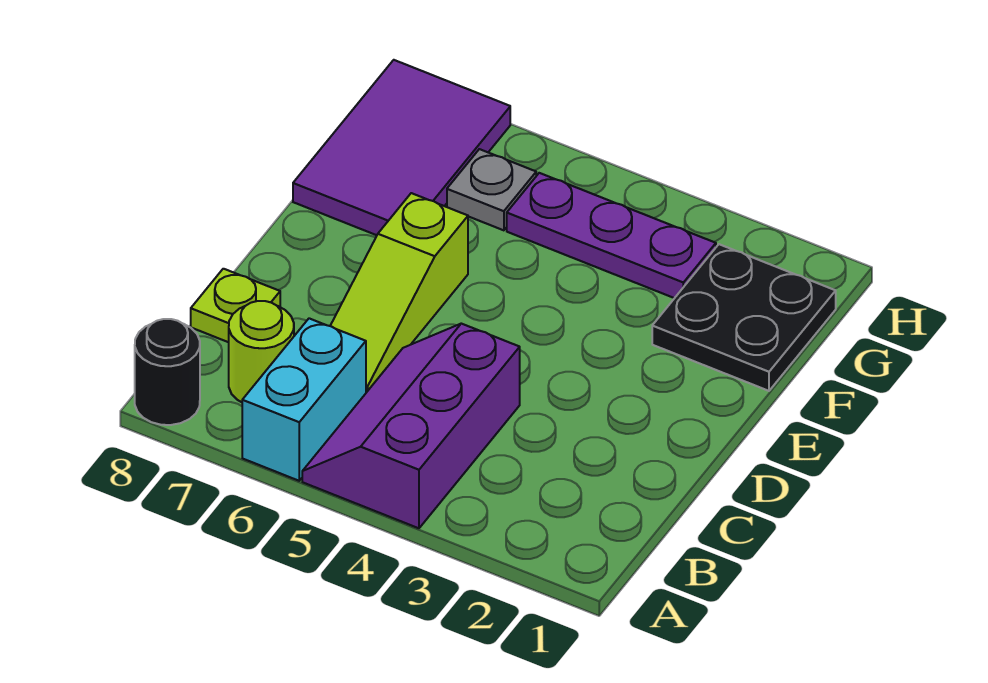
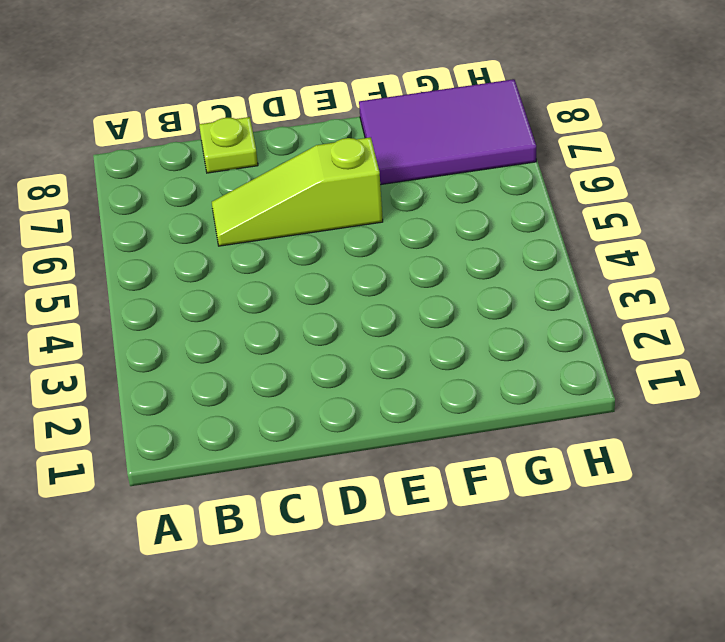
none -> purple 2x3 slope [302,324,520,528]
none -> cyan 1x2 brick [242,318,366,481]

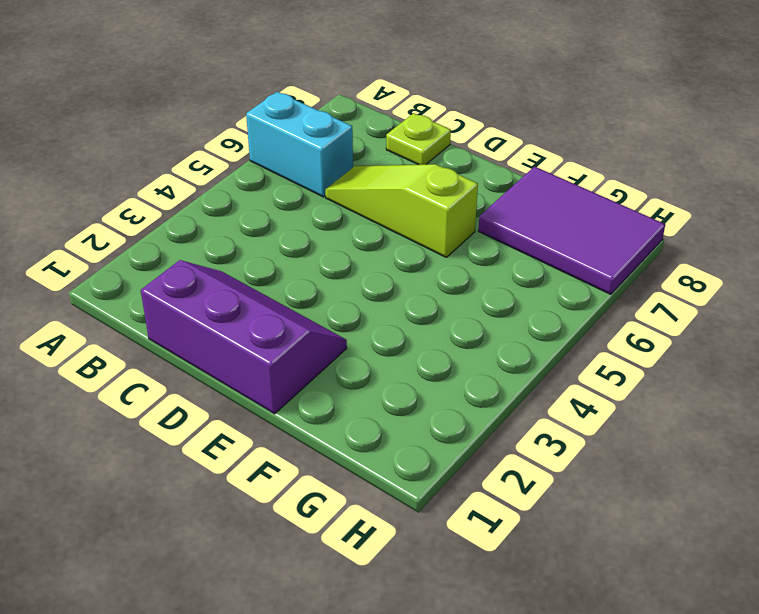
purple 2x3 slope [141,260,347,414] -> purple 2x3 slope moved to [302,324,520,528]
none -> black 1x1 round brick [135,319,200,425]
none -> lime 1x1 round brick [229,301,294,402]

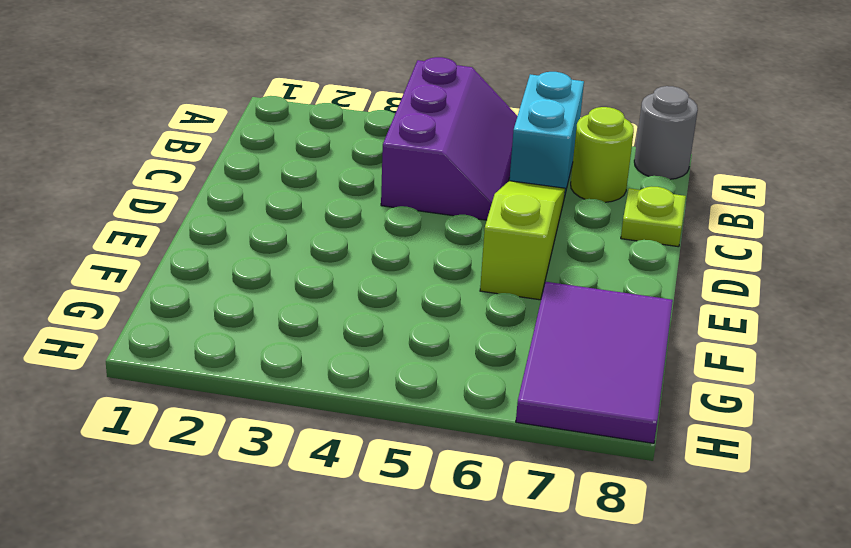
grey 1x1 round brick [634,86,698,179] -> black 1x1 round brick [135,319,200,425]
none -> black 2x2 plate [652,244,836,391]
none -> purple 1x3 plate [507,173,716,298]

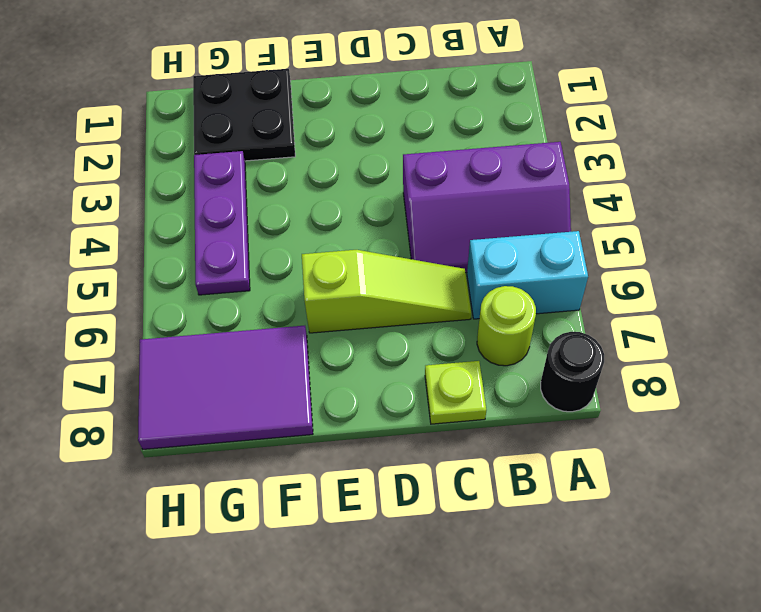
none -> grey 1x1 plate [447,149,536,230]

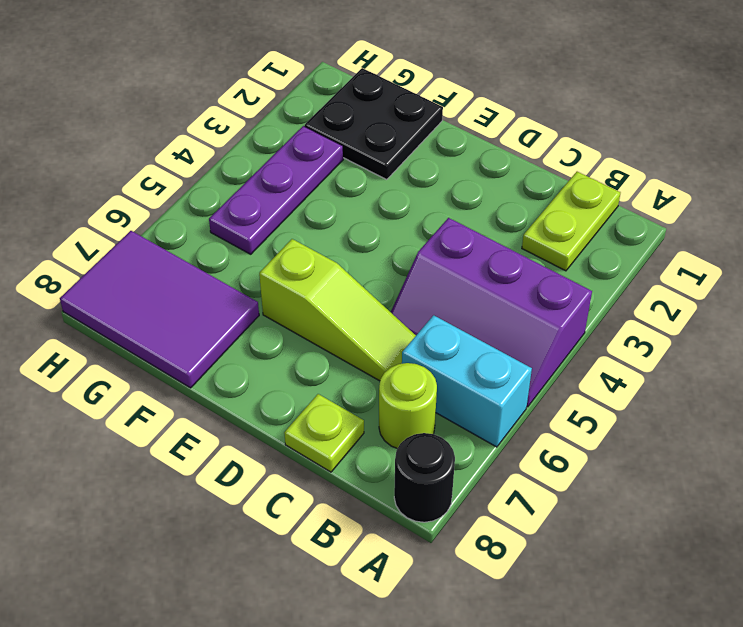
lime 1x2 plate [522,172,621,271] -> none
none -> grey 1x1 plate [447,149,536,230]

